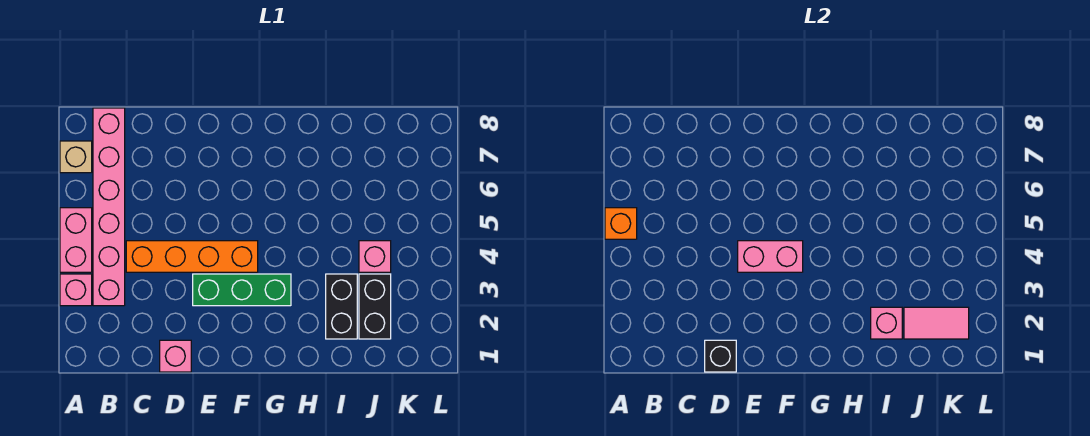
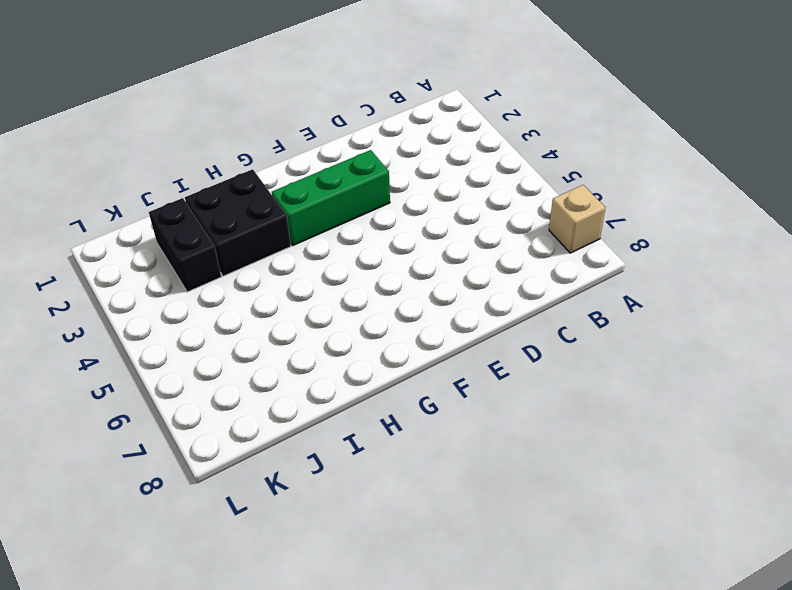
black 2x2 brick [185,169,291,276] -> black 1x2 brick [326,274,357,339]
none -> pink 1x1 brick [60,274,92,306]
none -> pink 1x2 brick [60,208,92,272]
none -> pink 1x6 brick [93,108,125,306]

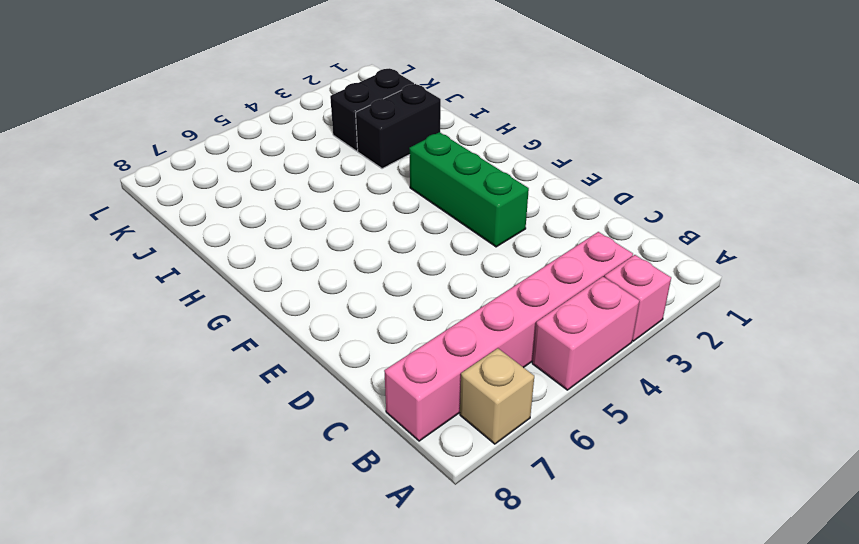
none -> orange 1x4 brick [126,241,258,272]
none -> pink 1x1 brick [160,340,191,372]
none -> pink 1x1 brick [359,241,391,272]

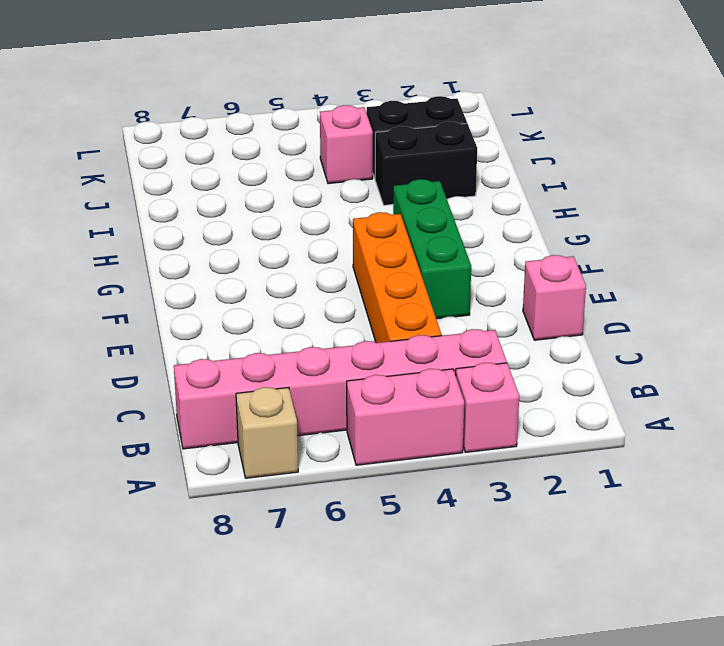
none -> orange 1x1 brick [605,208,637,239]
none -> black 1x1 brick [705,340,736,372]
none -> pink 1x2 brick [738,241,803,272]

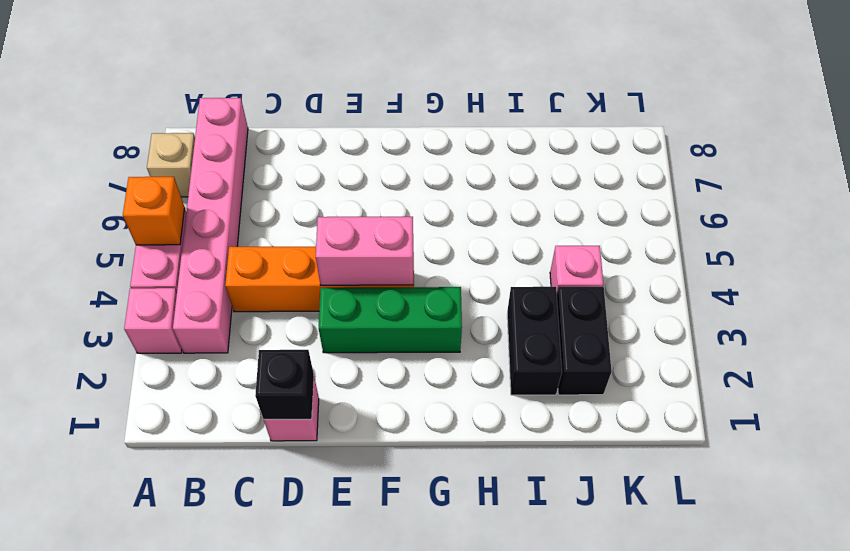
none -> pink 1x1 brick [871,307,902,339]
none -> pink 1x2 tile [904,307,969,339]

